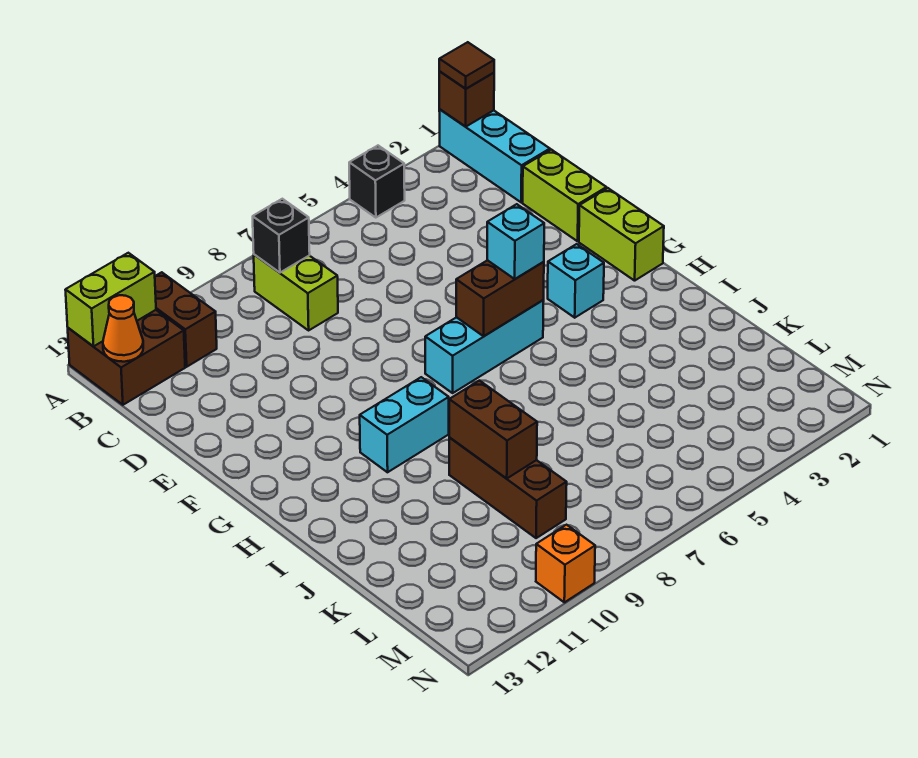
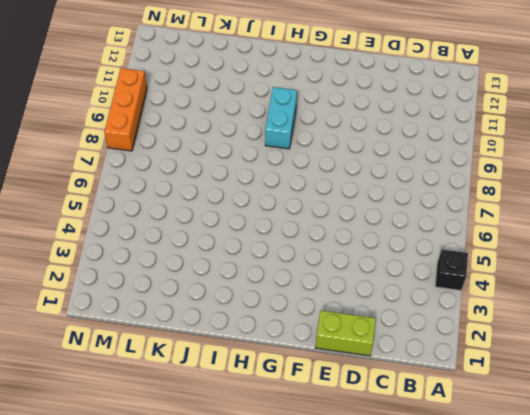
orange 1x3 brick [105,68,147,151] -> orange 1x1 brick [536,525,595,602]
none -> cyan 1x3 brick [439,109,550,202]
none -> brown 1x2 brick [155,272,217,367]
none -> brown 2x2 brick [68,310,185,405]

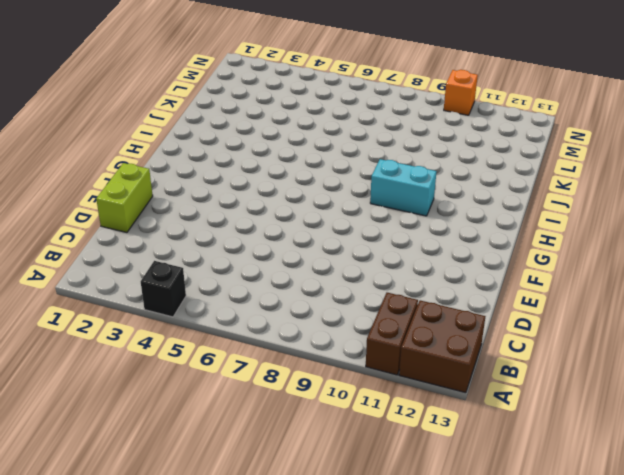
none -> cyan 1x3 brick [439,109,550,202]
none -> lime 1x2 brick [254,255,338,330]
none -> lime 1x2 brick [579,188,664,281]

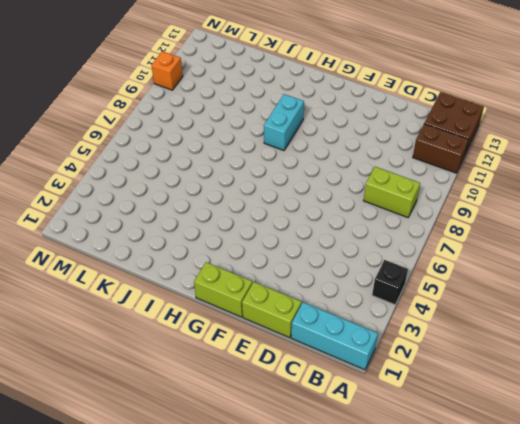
none -> cyan 1x1 brick [548,244,604,318]
none -> cyan 1x3 brick [425,300,544,393]
none -> brown 1x3 brick [449,438,567,538]

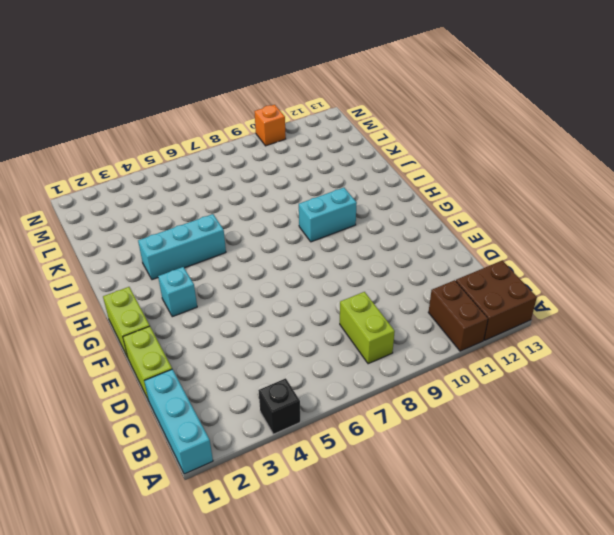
cyan 1x3 brick [138,214,226,280] -> cyan 1x3 brick moved to [425,300,544,393]
none -> brown 1x3 brick [449,438,567,538]
none -> brown 1x1 brick [439,72,494,127]
none -> lime 1x2 brick [66,253,156,346]

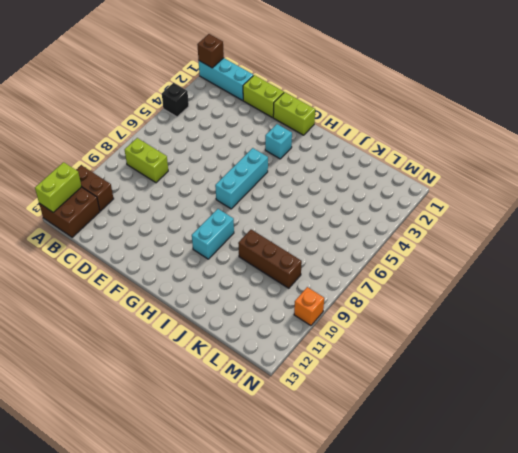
none -> black 1x1 brick [253,199,310,273]
none -> orange 1x1 cone [103,295,143,362]
none -> brown 1x2 brick [456,260,544,336]

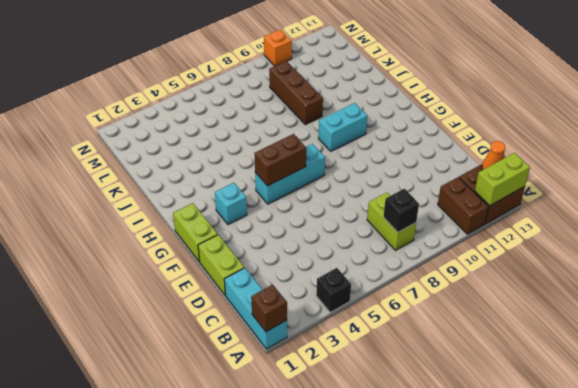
none -> brown 1x2 brick [449,381,537,479]
none -> brown 1x1 tile [439,42,494,89]
none -> cyan 1x1 brick [487,204,544,279]

